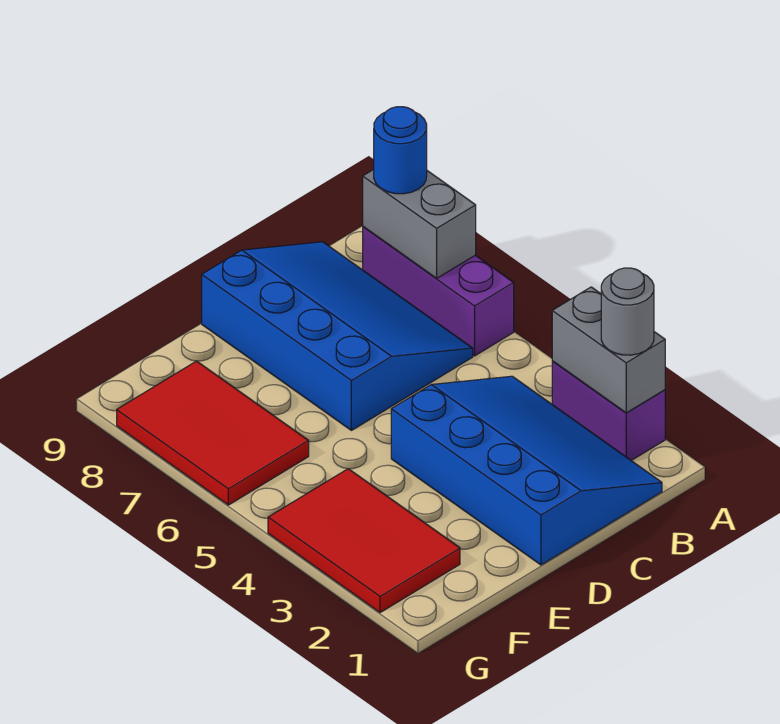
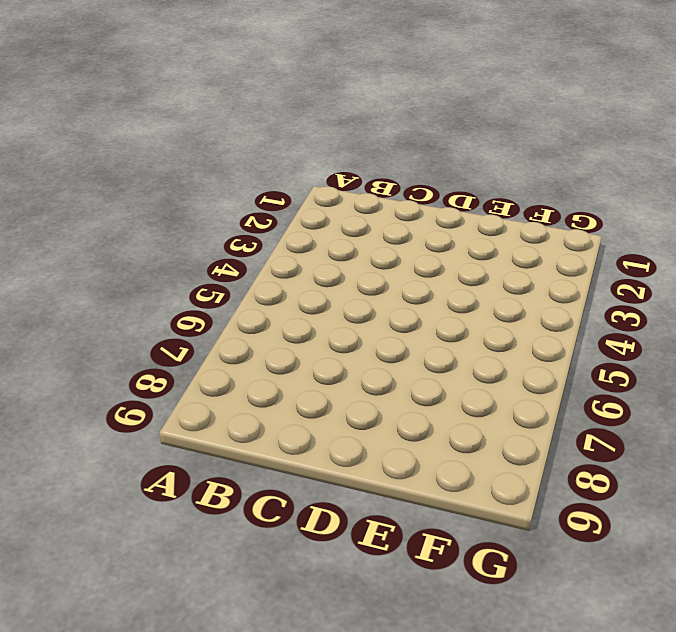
none -> purple 1x2 brick [552,361,665,461]
none -> purple 1x3 brick [363,227,514,356]

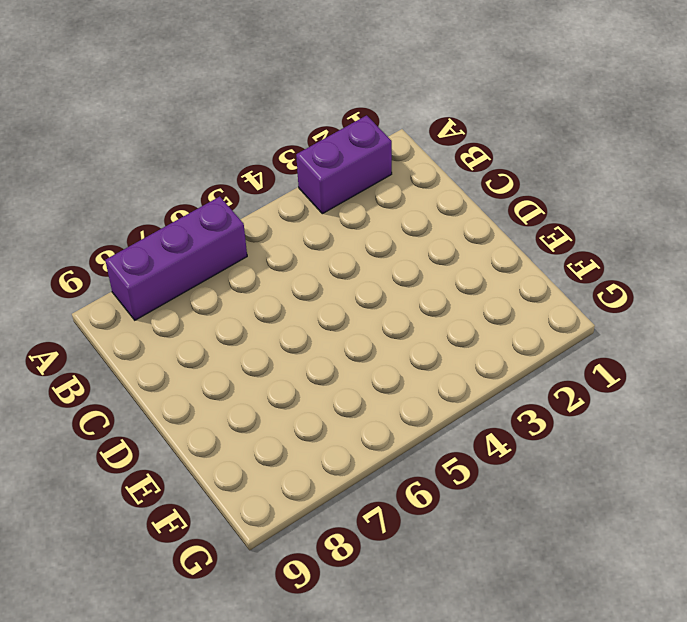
none -> blue 3x4 slope [391,376,662,565]
none -> blue 3x4 slope [202,242,473,430]

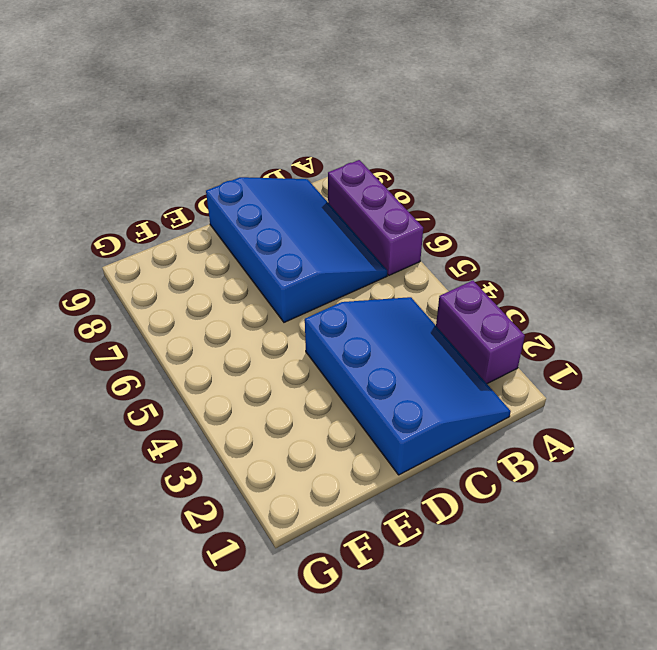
none -> red 2x3 tile [268,469,460,613]
none -> red 2x3 tile [117,361,309,505]

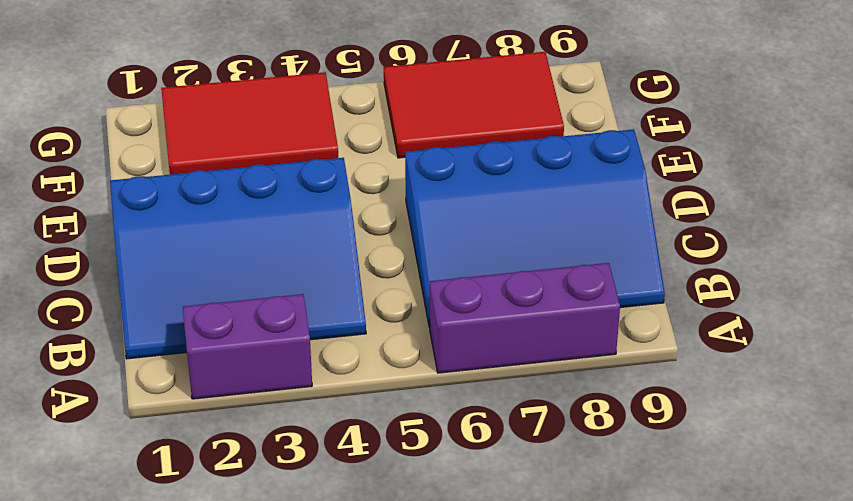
none -> grey 1x2 brick [552,287,665,413]
none -> grey 1x2 brick [363,169,476,279]

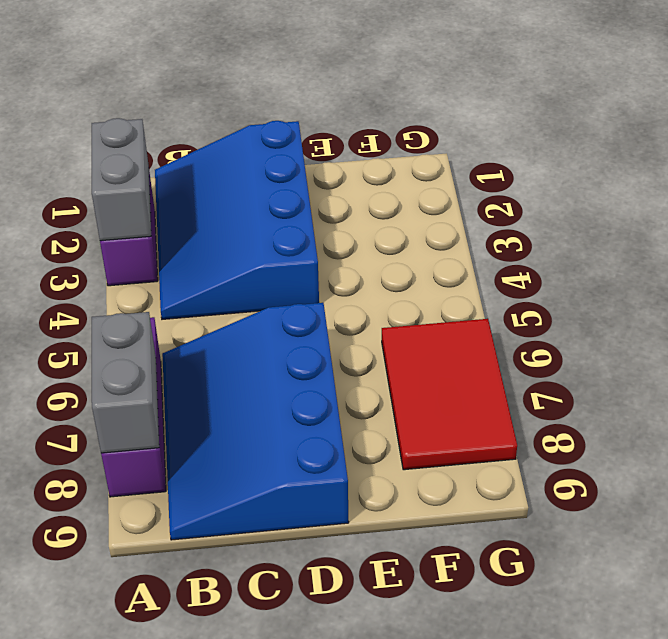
none -> red 2x3 tile [268,469,460,613]
none -> grey 1x1 round brick [601,268,654,355]

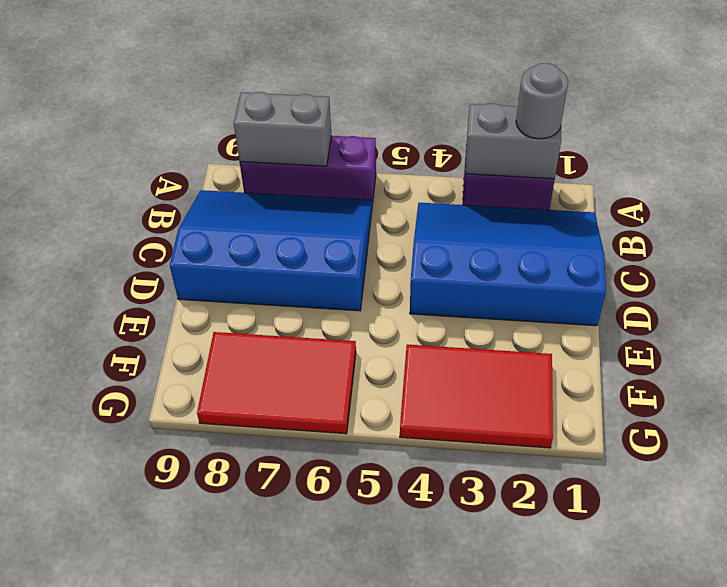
none -> blue 1x1 round brick [374,107,427,194]

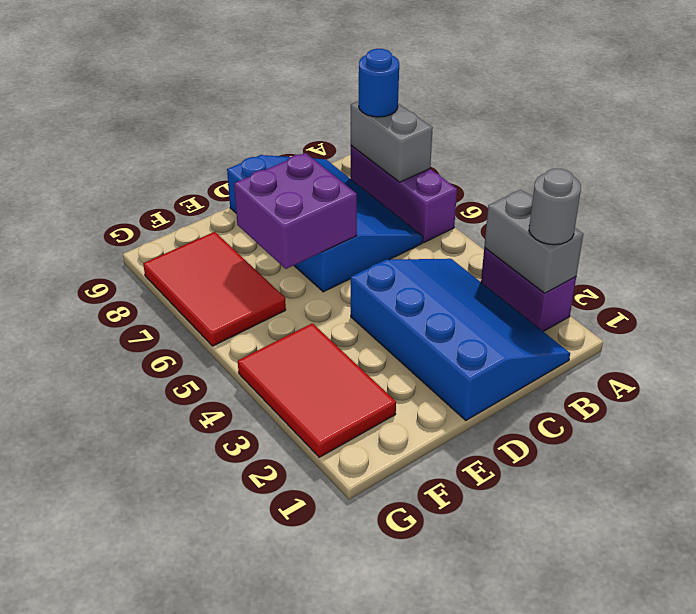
purple 2x2 brick [234,153,357,269] -> none

